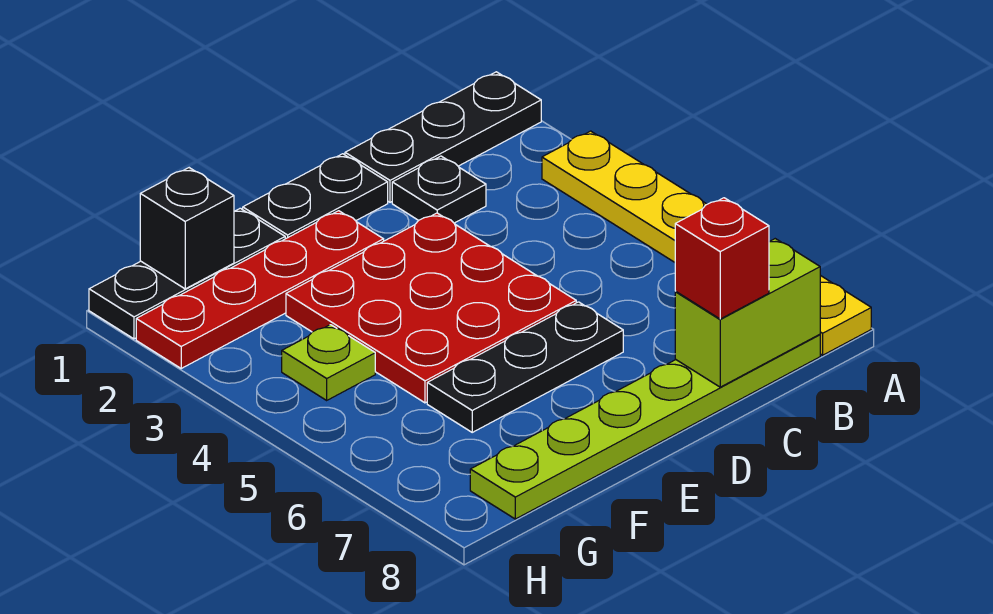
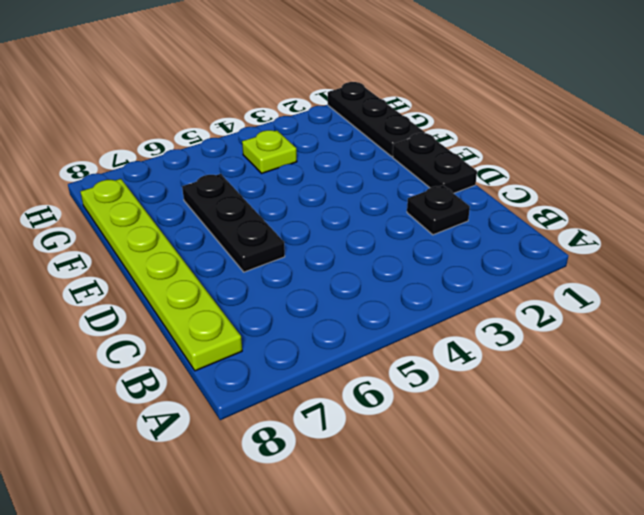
none -> black 1x3 plate [345,72,541,202]
none -> yellow 1x6 plate [542,131,871,355]
none -> red 3x3 plate [286,213,576,403]

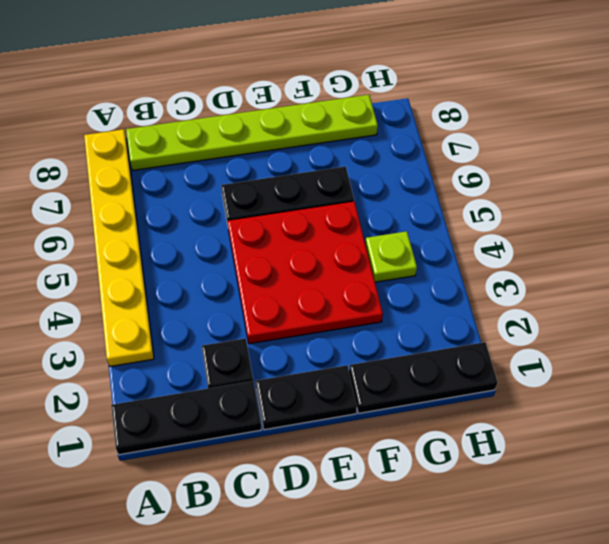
none -> red 1x4 plate [136,211,384,368]
none -> lime 1x2 brick [675,239,820,387]
none -> black 1x1 brick [140,168,234,289]

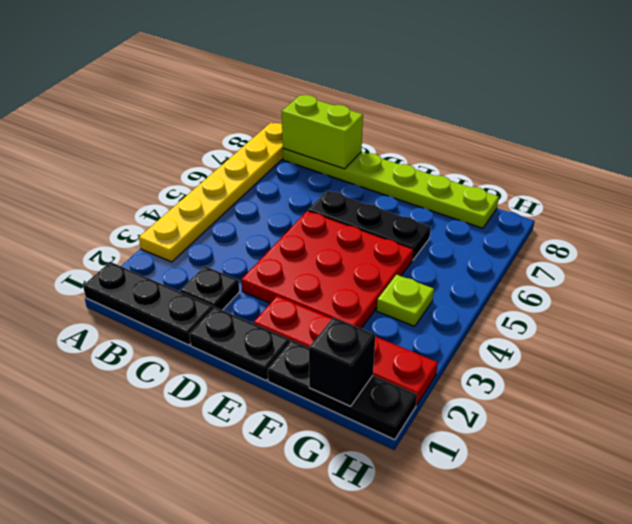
none -> red 1x1 brick [675,198,769,319]

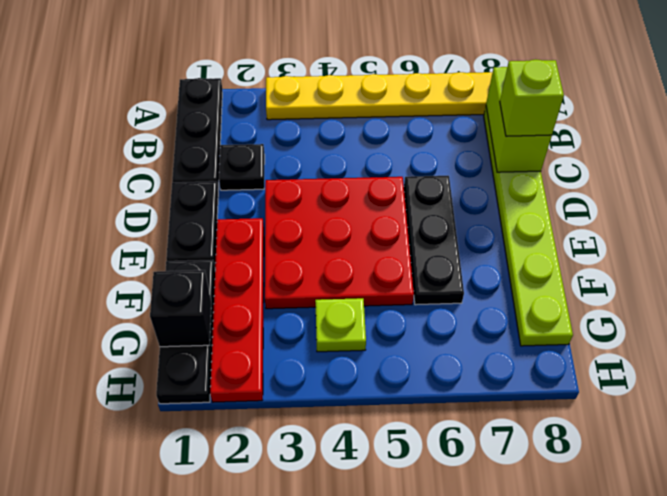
lime 1x1 brick [500,59,564,136] -> red 1x1 brick [675,198,769,319]

